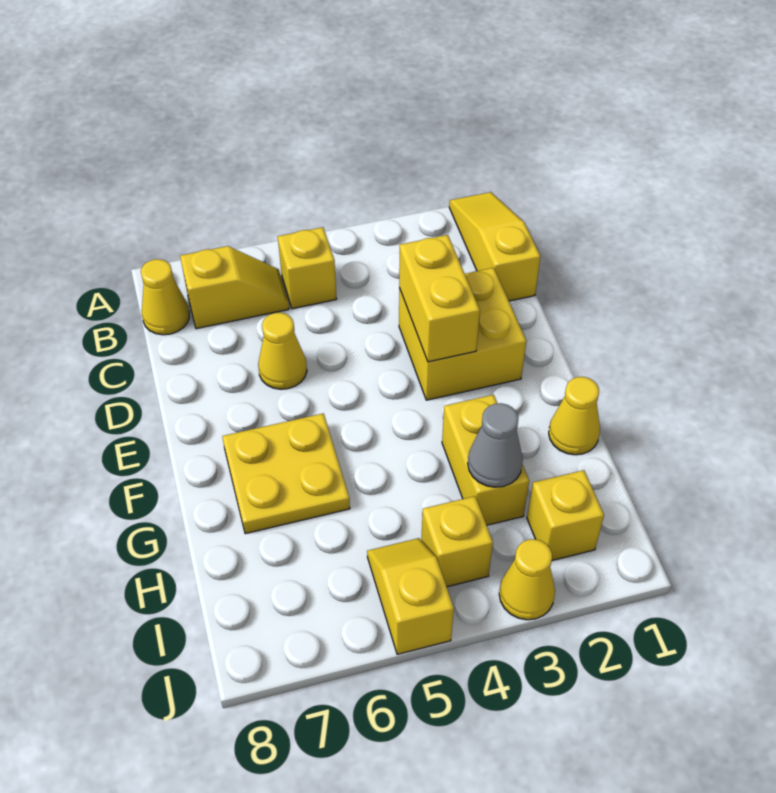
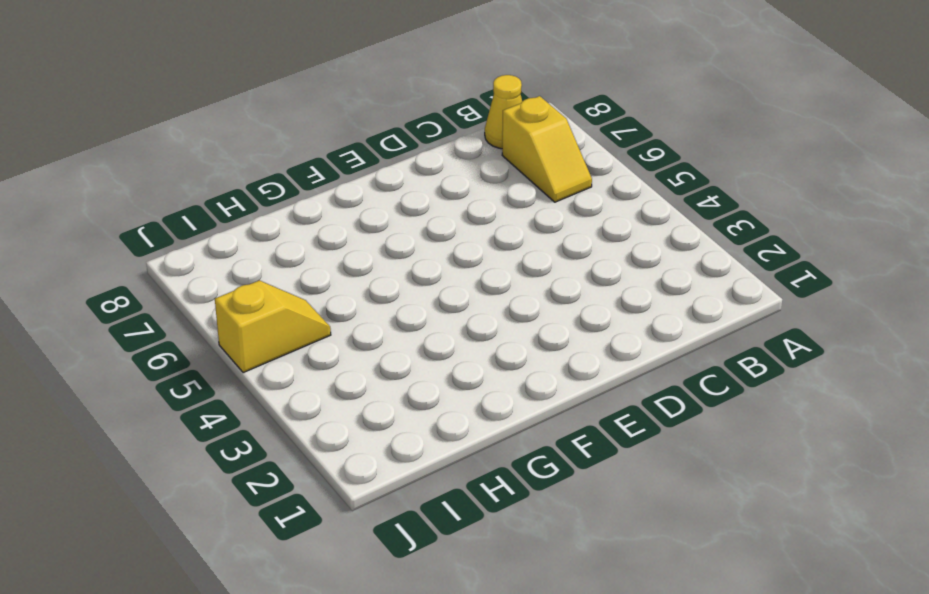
none -> yellow 1x3 slope [449,192,541,301]
none -> yellow 1x1 brick [278,227,337,309]
none -> yellow 2x2 brick [399,268,526,400]

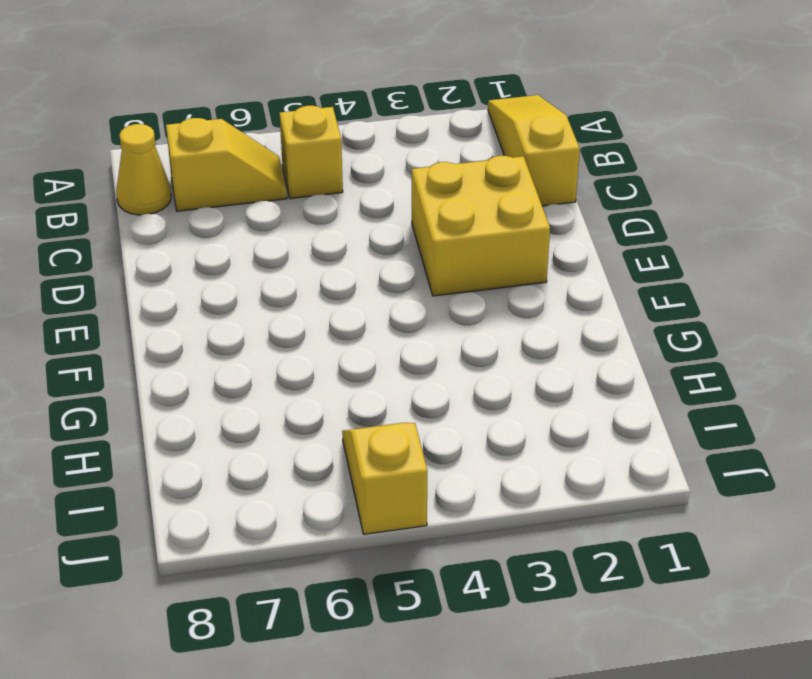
none -> yellow 1x1 cone [258,313,307,389]
none -> yellow 2x2 plate [222,413,350,534]
none -> yellow 1x1 cone [549,377,600,455]

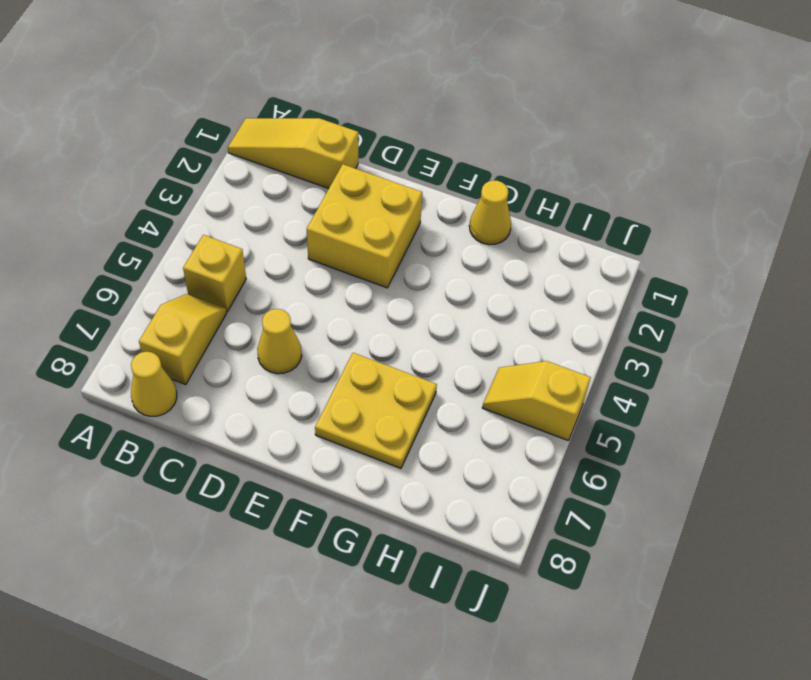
none -> yellow 1x2 brick [442,395,529,525]
none -> yellow 1x1 brick [527,470,604,561]
none -> yellow 1x1 brick [421,496,493,587]

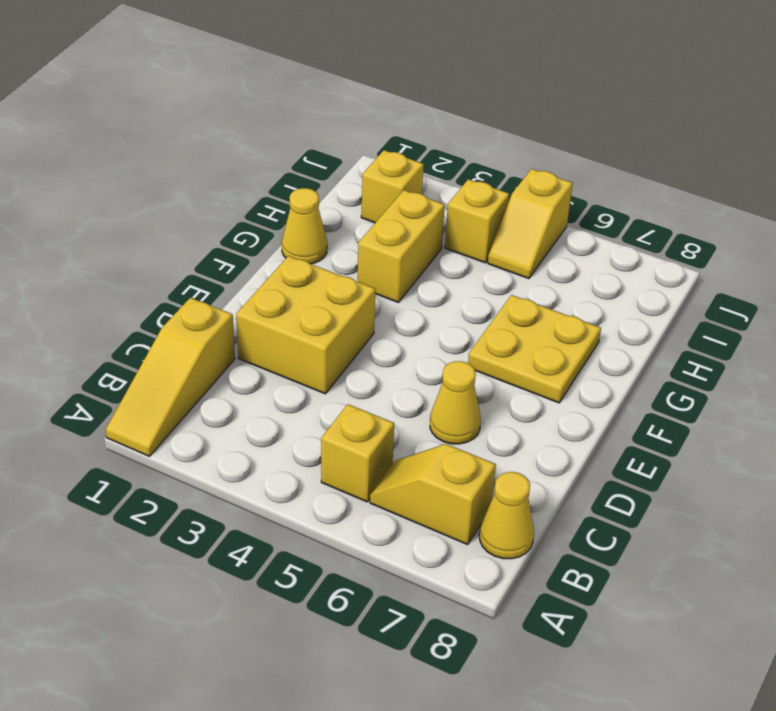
none -> yellow 1x1 cone [499,539,555,620]
none -> yellow 1x2 brick [399,235,480,362]
none -> grey 1x1 cone [468,403,523,487]

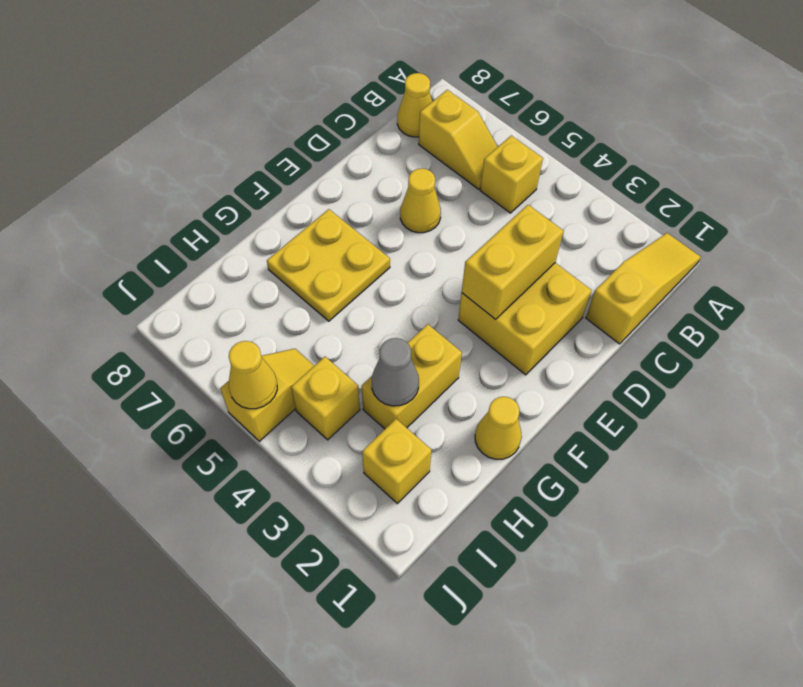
yellow 1x1 cone [229,341,277,409] -> yellow 1x1 cone moved to [499,539,555,620]

